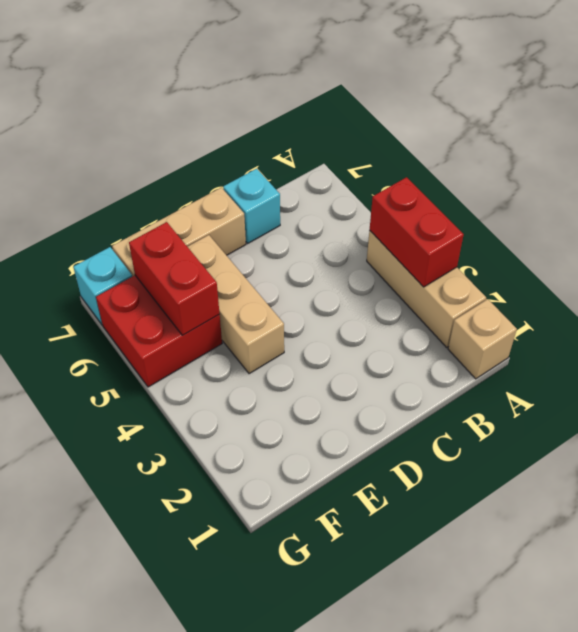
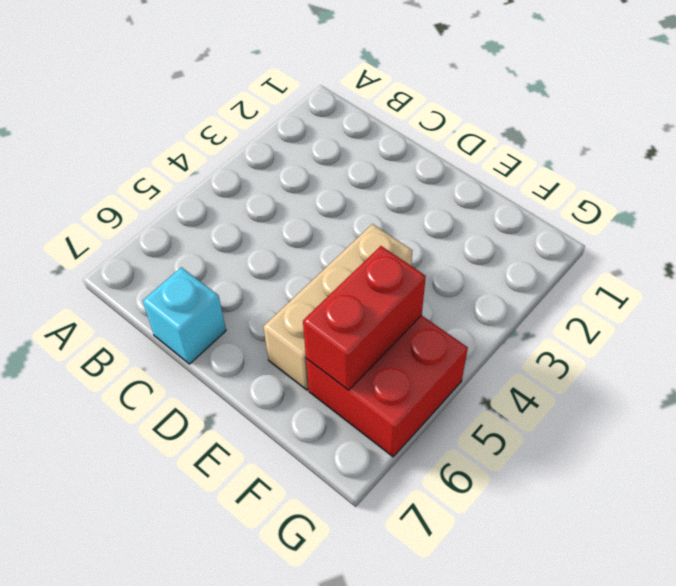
none -> tan 1x1 brick [448,299,517,379]
none -> tan 1x3 brick [367,230,486,347]

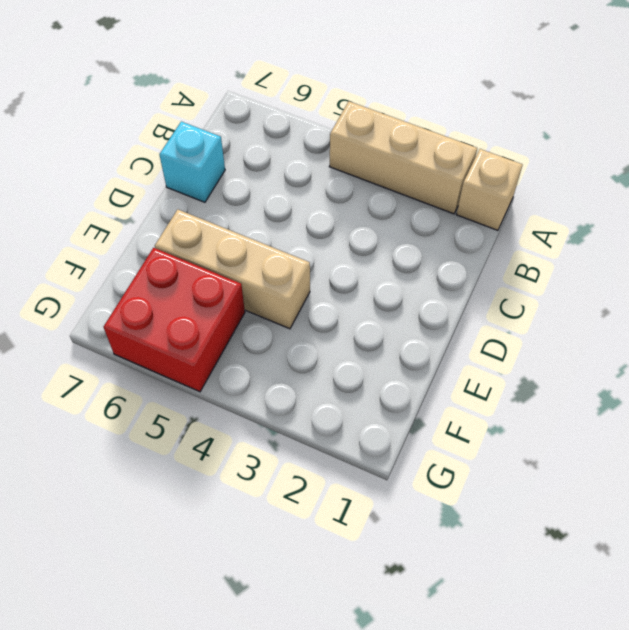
none -> tan 1x3 brick [112,187,246,276]
none -> cyan 1x1 brick [73,247,132,325]

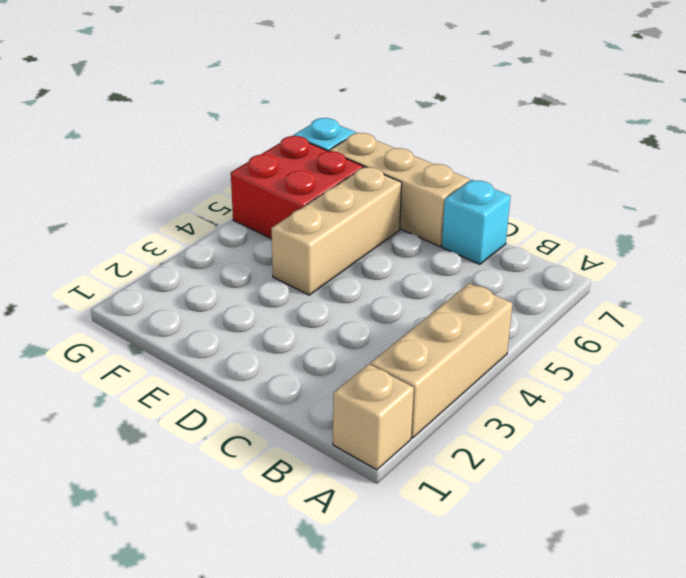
none -> red 1x2 brick [370,177,464,287]
none -> red 1x2 brick [129,222,220,335]

